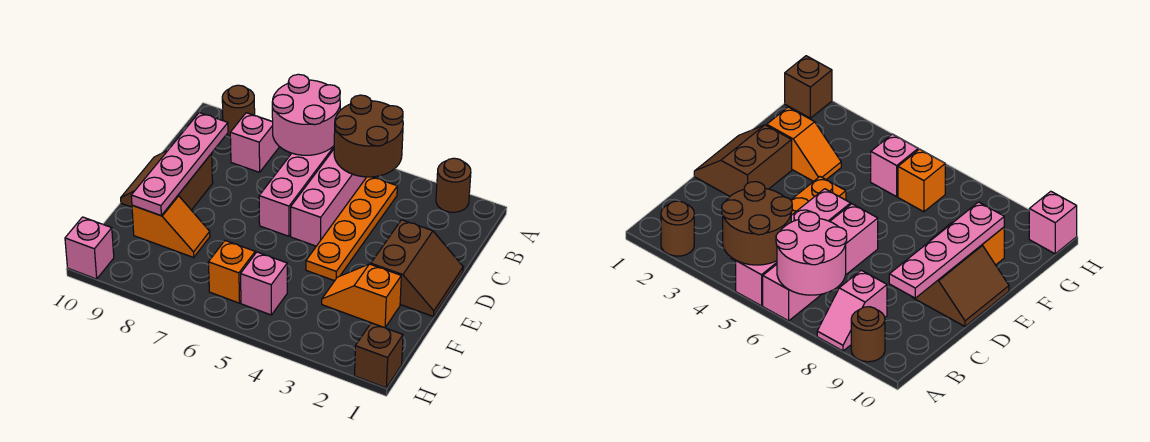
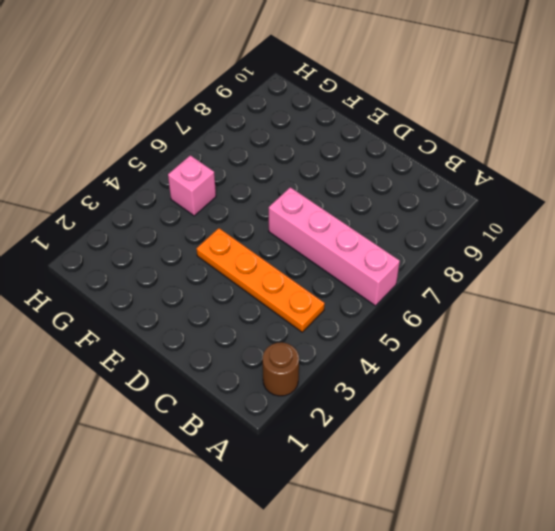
none -> pink 1x4 brick [291,150,366,246]
none -> pink 1x2 slope [230,113,279,172]
none -> brown 1x1 round brick [222,85,255,136]

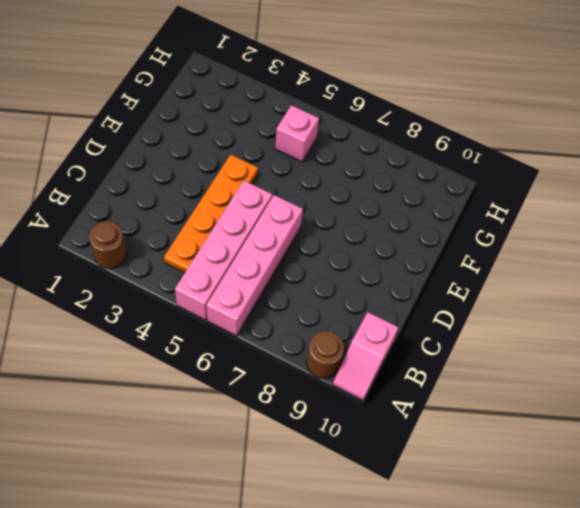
pink 1x2 slope [333,312,399,400] -> pink 1x2 slope moved to [230,113,279,172]
none -> brown 2x2 slope [371,220,463,317]
none -> brown 2x2 slope [121,150,213,210]
none -> orange 1x2 slope [322,264,401,327]

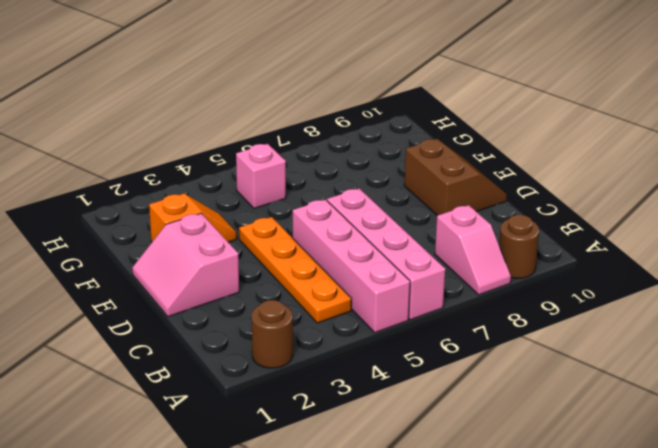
pink 2x2 slope [132,213,239,317] -> brown 2x2 slope [371,220,463,317]
none -> orange 1x2 slope [132,196,210,257]
none -> orange 1x1 brick [208,241,255,303]
none -> brown 1x1 brick [355,323,403,388]

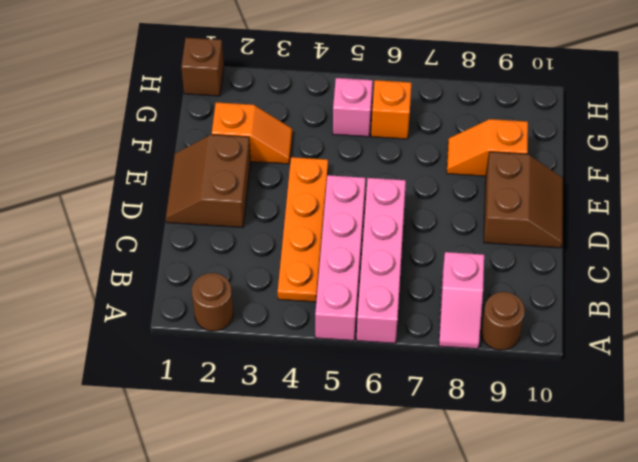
none -> pink 1x1 brick [65,217,114,279]
none -> brown 2x2 round brick [334,95,403,177]
none -> pink 2x2 round brick [272,74,340,155]

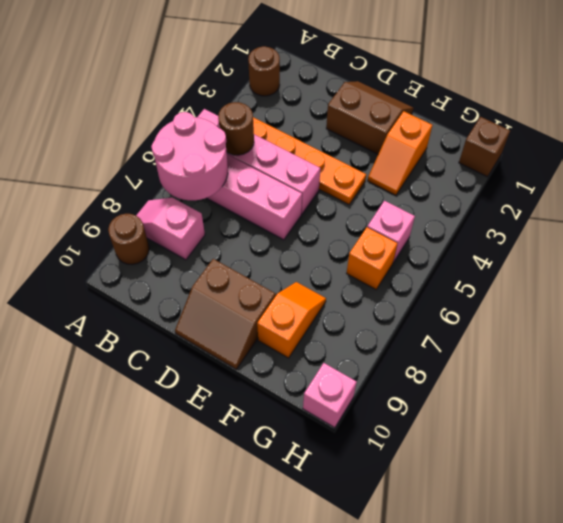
brown 1x1 round brick [218,102,254,155] -> brown 2x2 round brick [334,95,403,177]
none -> pink 1x4 plate [131,113,228,216]

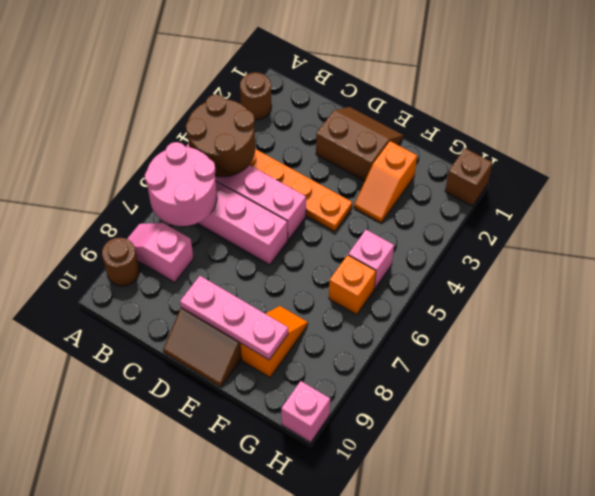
pink 1x3 plate [180,276,288,360] -> pink 1x4 plate [131,113,228,216]

